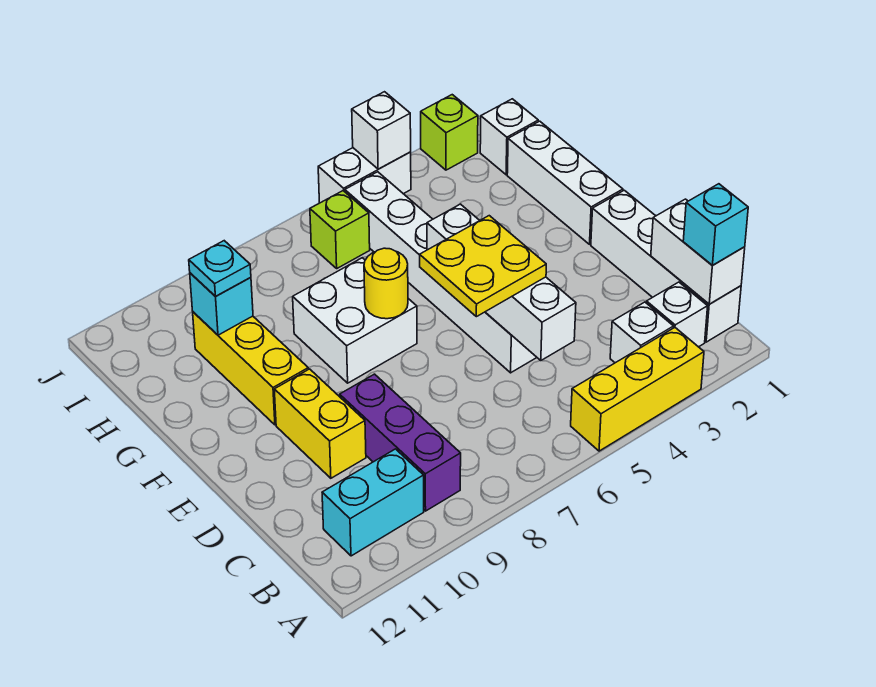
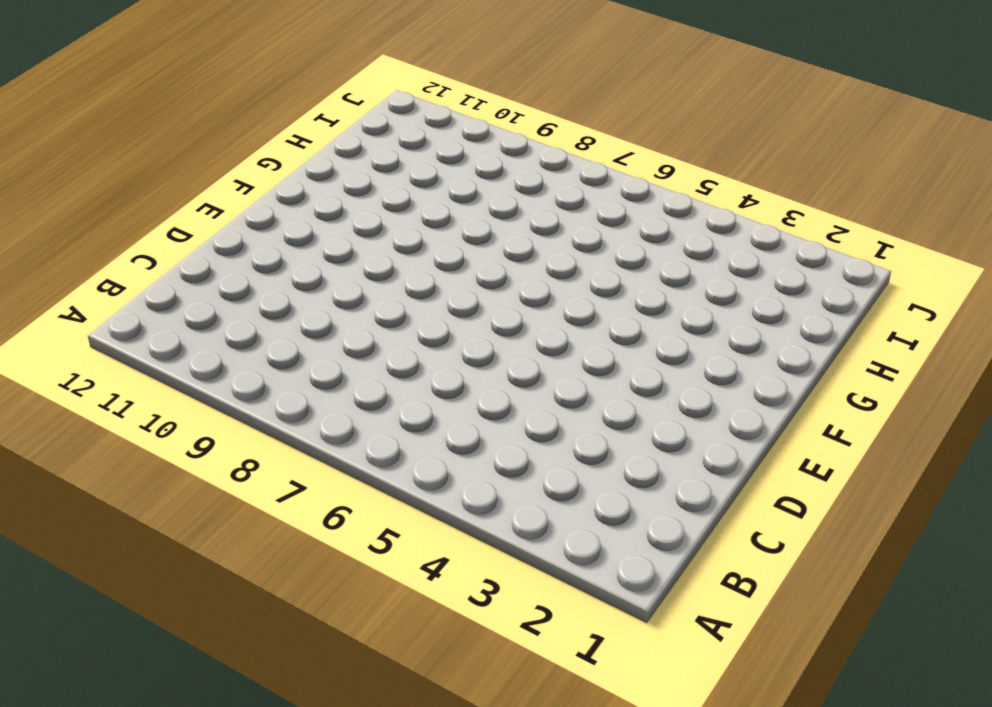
none -> yellow 1x3 brick [571,328,704,451]
none -> white 1x4 brick [591,190,741,342]
none -> white 1x1 brick [646,282,708,347]

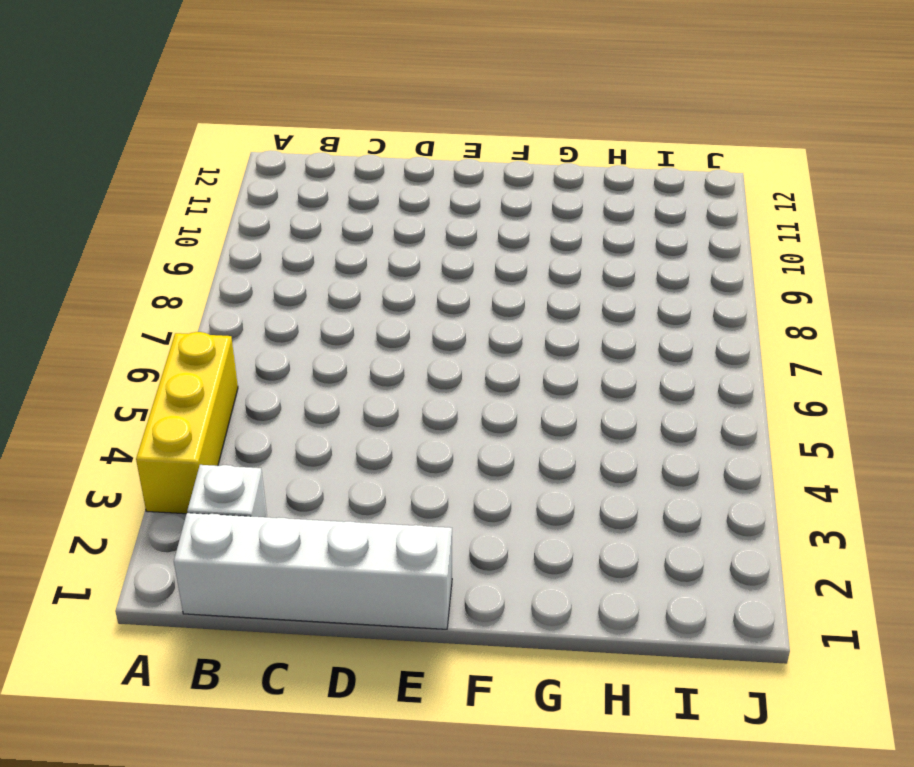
none -> white 1x1 brick [610,302,674,363]
none -> purple 1x3 brick [340,374,461,511]
none -> cyan 1x2 brick [322,449,424,556]

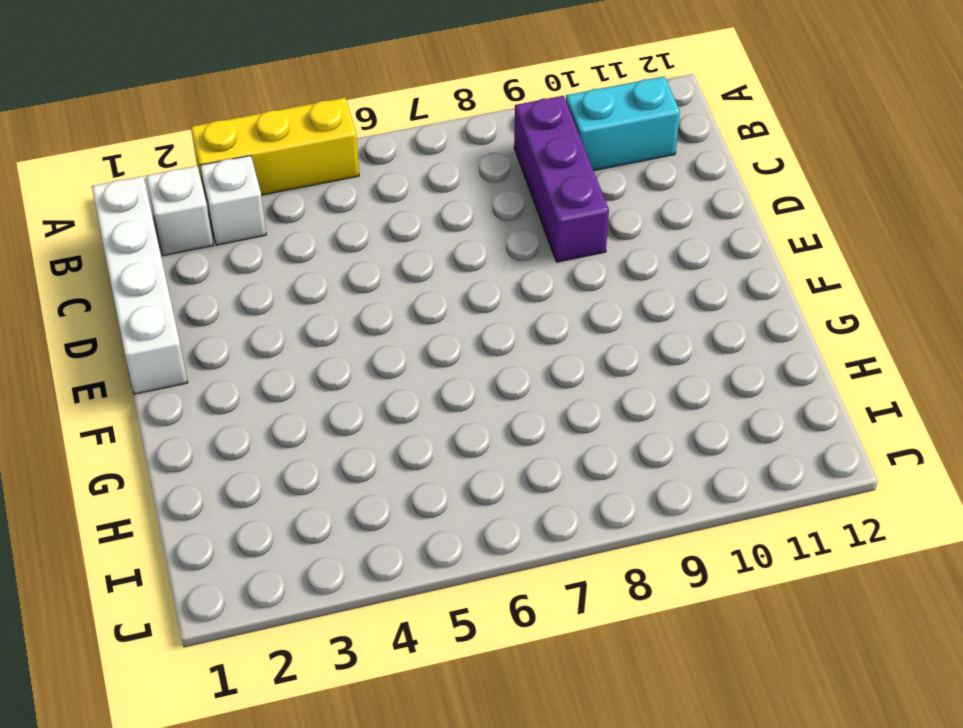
none -> white 1x6 brick [345,172,537,373]
none -> yellow 1x2 brick [274,369,366,478]
none -> white 1x3 brick [507,121,623,244]

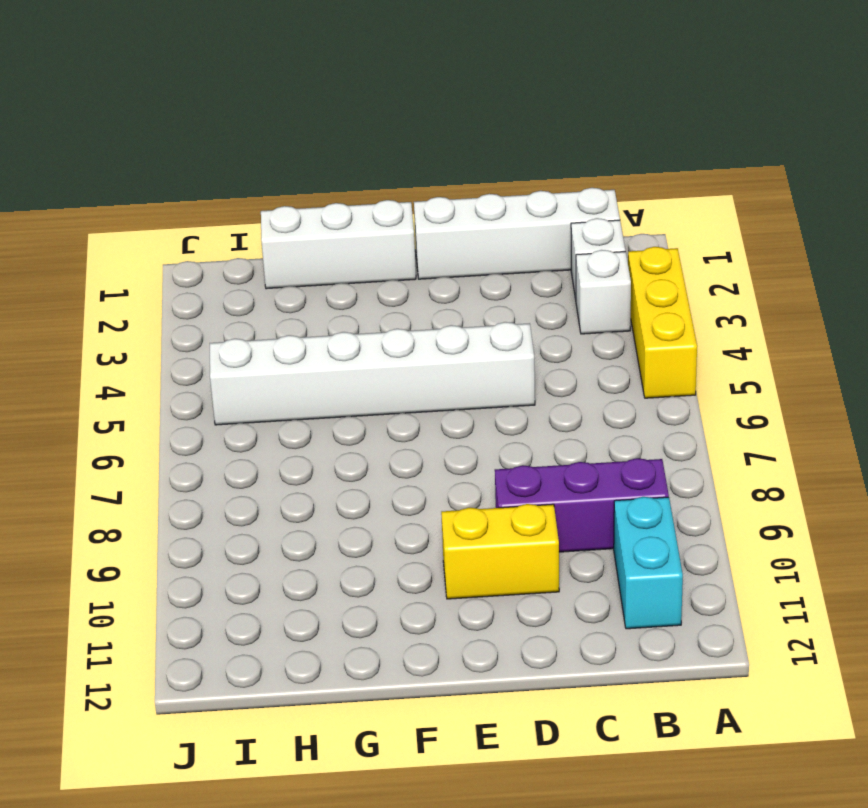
none -> white 2x2 brick [293,258,417,383]
none -> yellow 1x3 brick [193,312,308,425]
none -> white 1x1 brick [480,99,538,175]

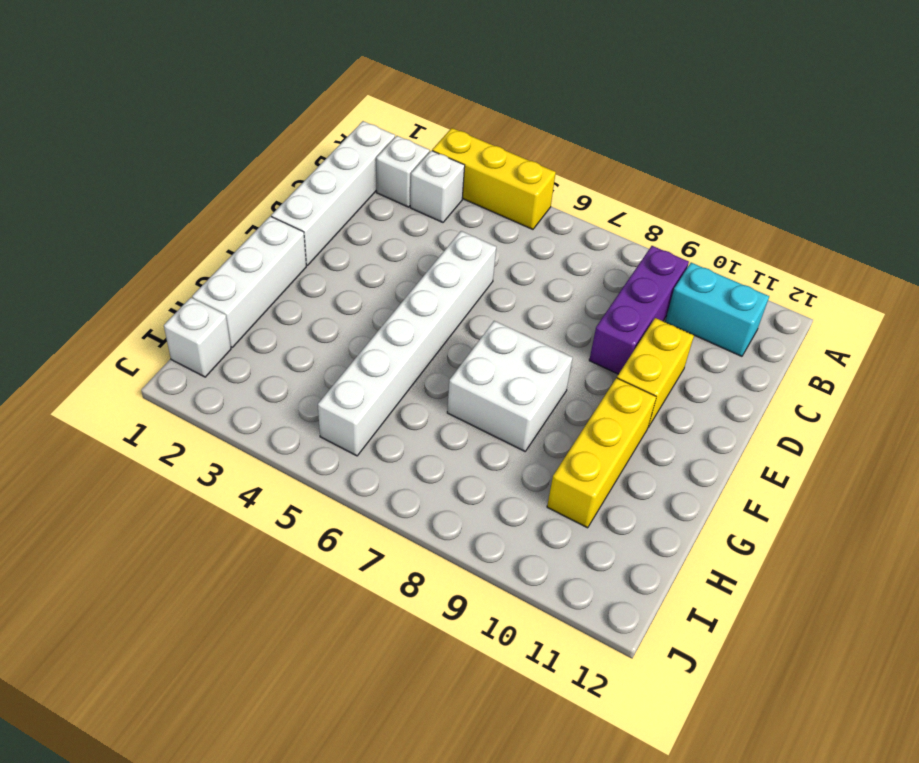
none -> lime 1x1 brick [310,191,370,268]
none -> lime 1x1 brick [421,95,478,170]
none -> white 1x2 brick [318,148,411,203]

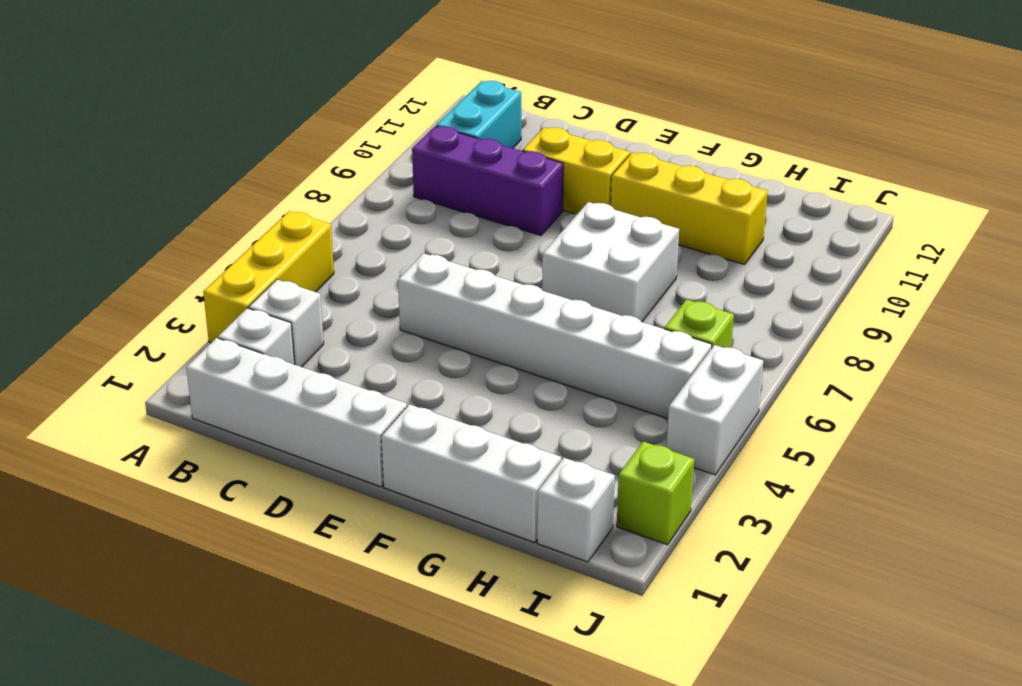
none -> white 1x2 brick [651,199,745,304]
none -> white 1x4 brick [427,204,576,361]
none -> yellow 1x1 round brick [364,248,408,319]

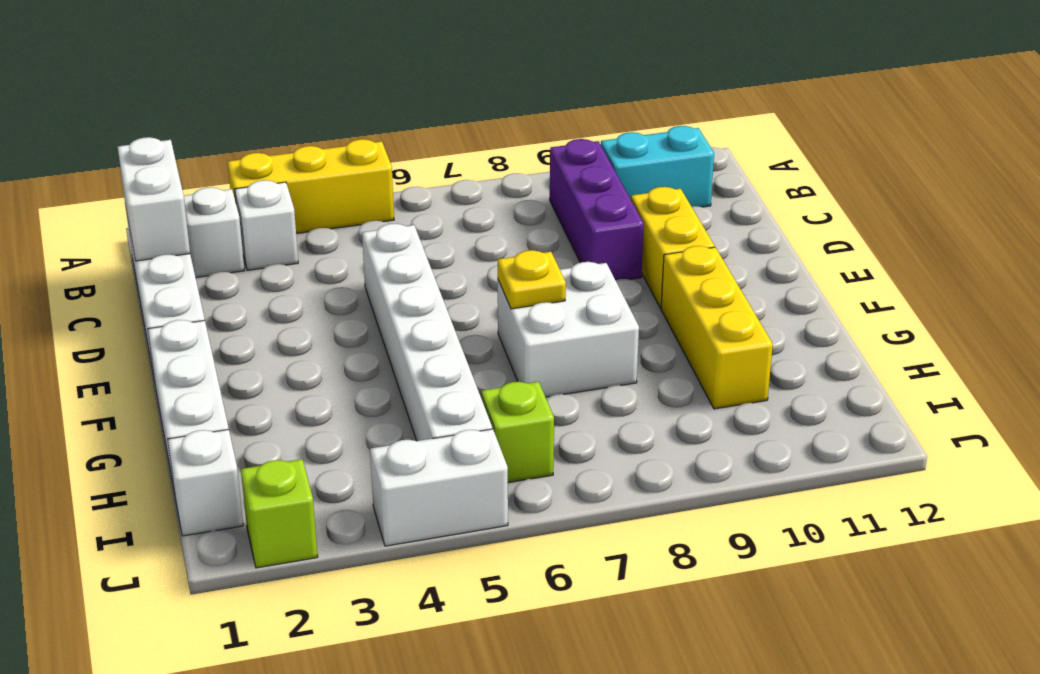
yellow 1x1 plate [497,250,566,309] -> yellow 1x1 round brick [364,248,408,319]
none -> white 1x4 brick [427,204,576,361]
none -> cyan 1x1 brick [190,273,253,335]
none -> white 1x1 brick [352,92,411,169]

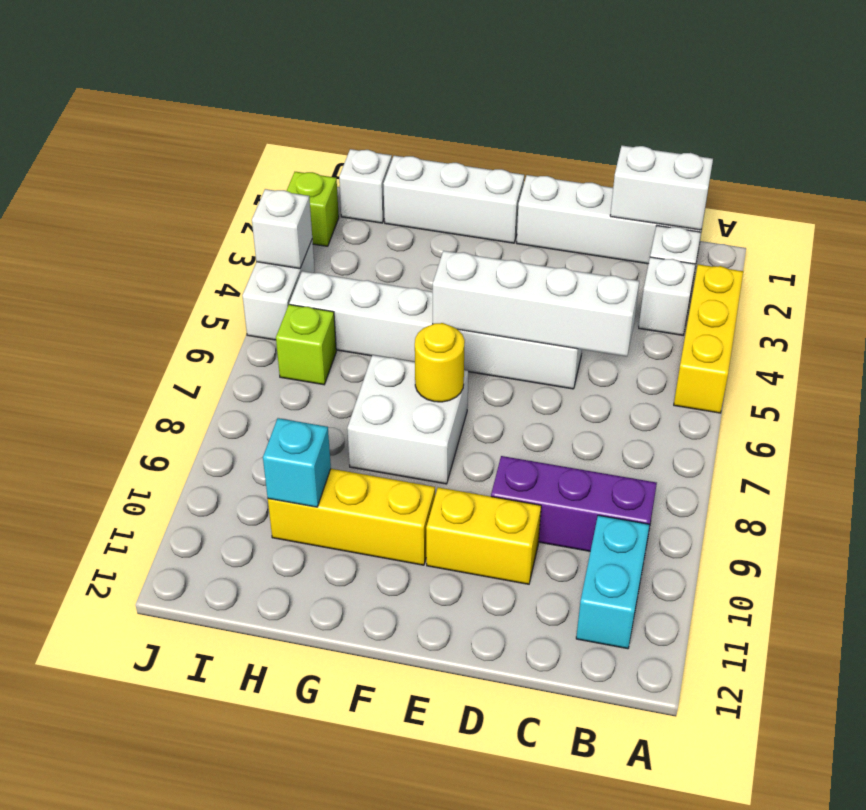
none -> cyan 1x1 brick [683,184,748,266]
none -> yellow 2x2 plate [420,216,546,317]
none -> cyan 1x1 plate [189,241,251,296]

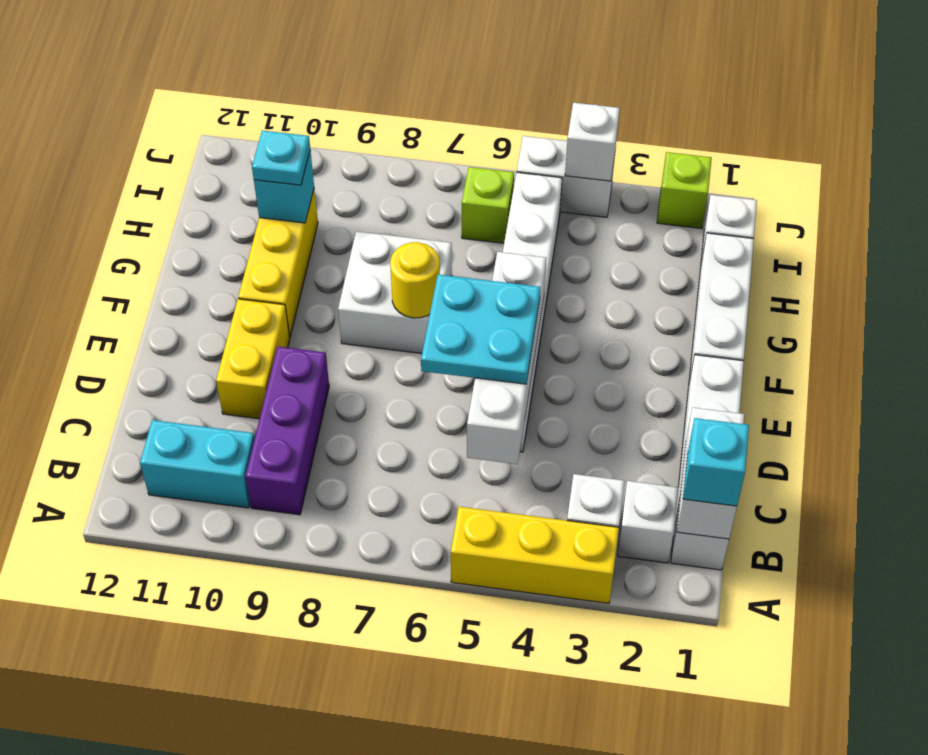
cyan 2x2 plate [421,275,540,384] -> yellow 2x2 plate [420,216,546,317]

